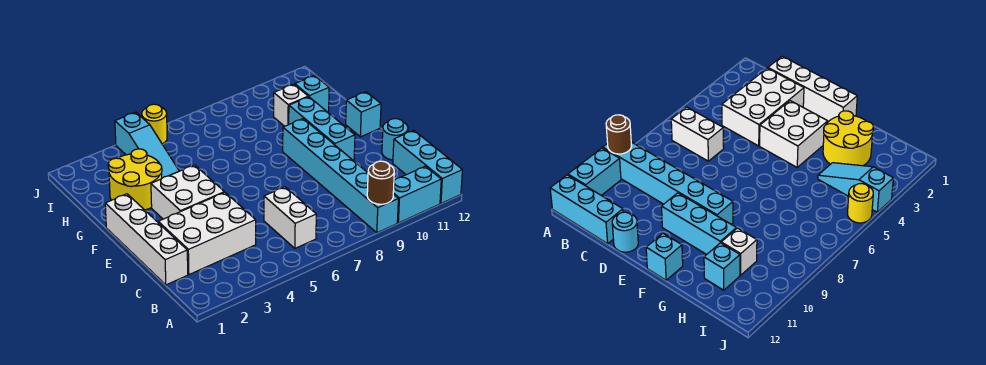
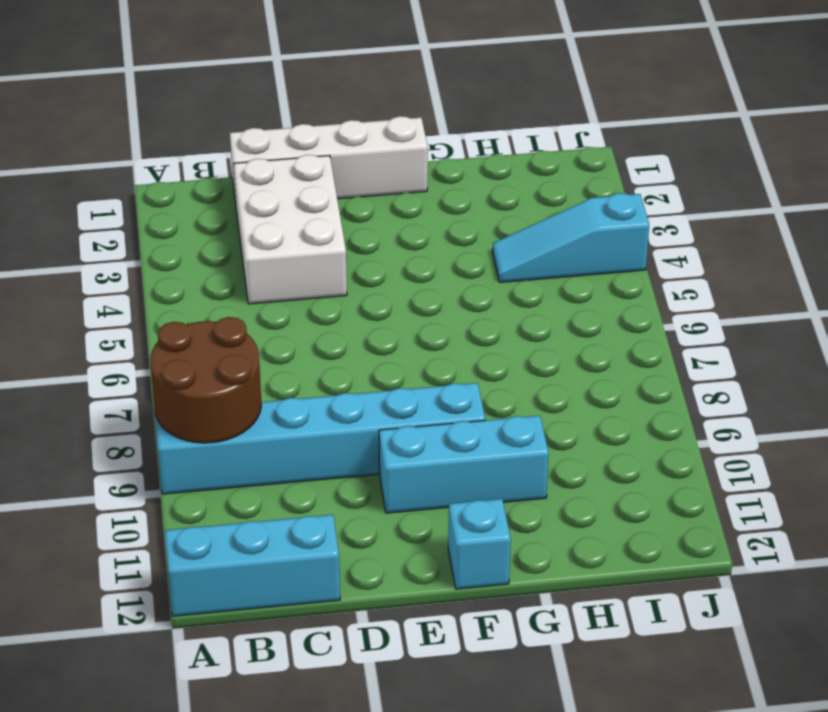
brown 2x2 round brick [150,317,261,443] -> brown 1x1 round brick [367,161,394,204]
none -> cyan 1x2 brick [393,166,441,223]
none -> white 1x2 brick [264,187,316,248]
none -> cyan 1x1 round brick [382,119,408,160]

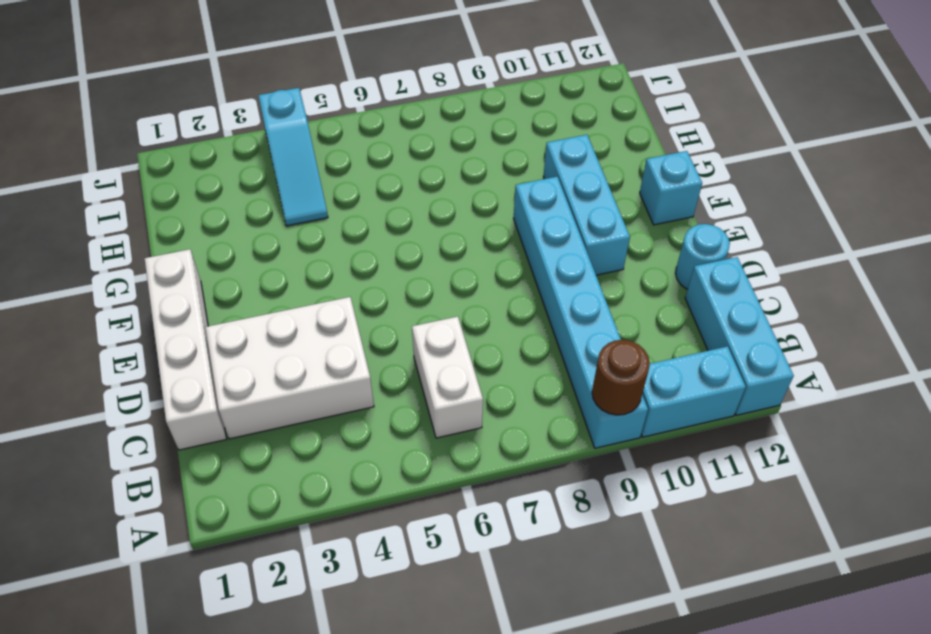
none -> white 2x2 brick [151,165,224,219]
none -> yellow 2x2 round brick [108,149,162,210]
none -> white 1x1 brick [274,84,308,126]

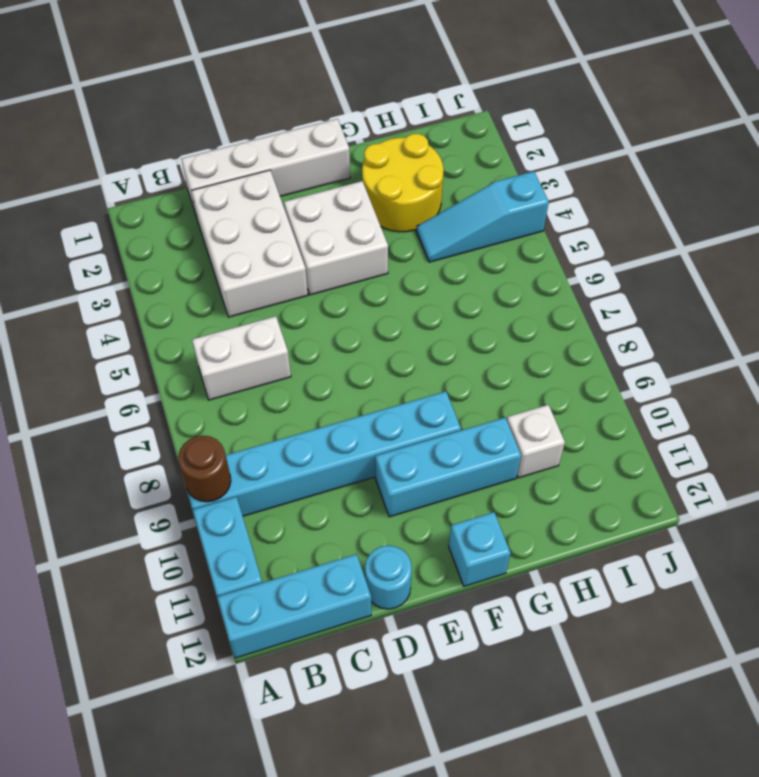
none -> cyan 1x1 brick [295,76,329,112]
none -> yellow 1x1 round brick [142,104,167,144]

